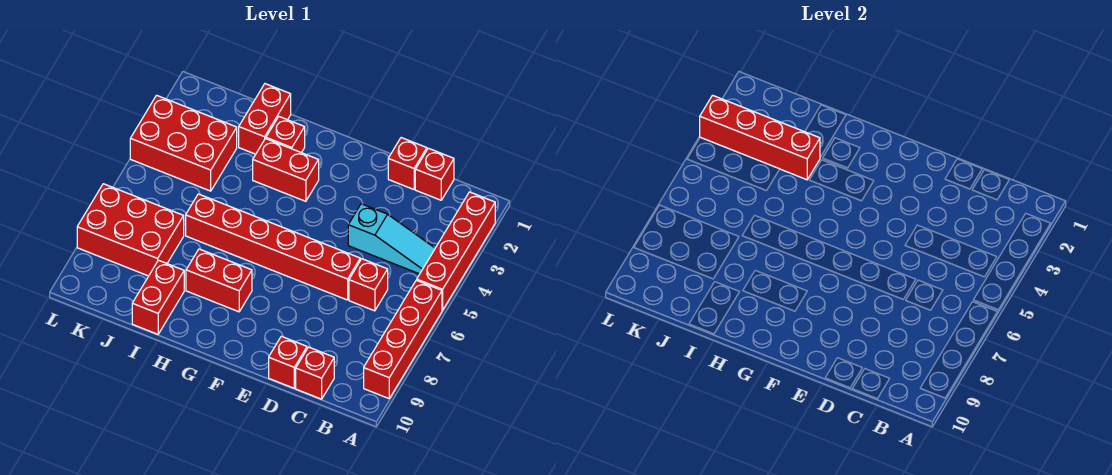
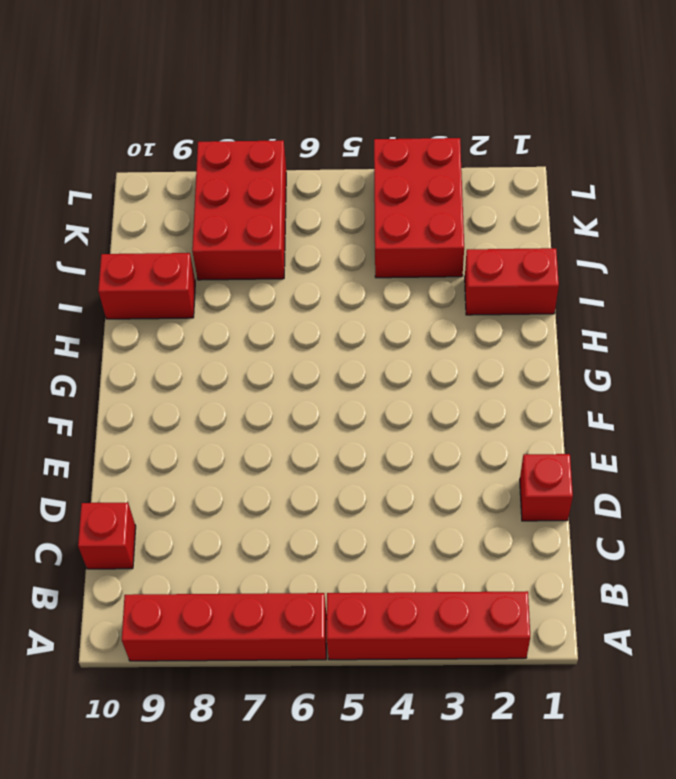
none -> cyan 1x3 slope [348,204,435,274]
none -> red 1x1 brick [415,148,454,200]
none -> red 1x1 brick [349,259,388,311]

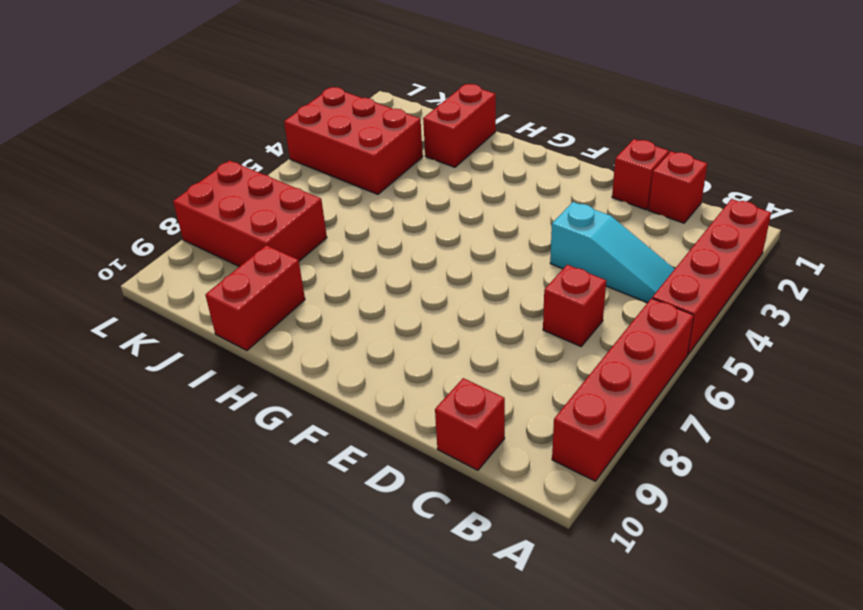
none -> red 1x6 brick [186,194,360,300]
none -> red 1x1 brick [269,336,307,388]
none -> red 1x2 brick [253,139,319,201]

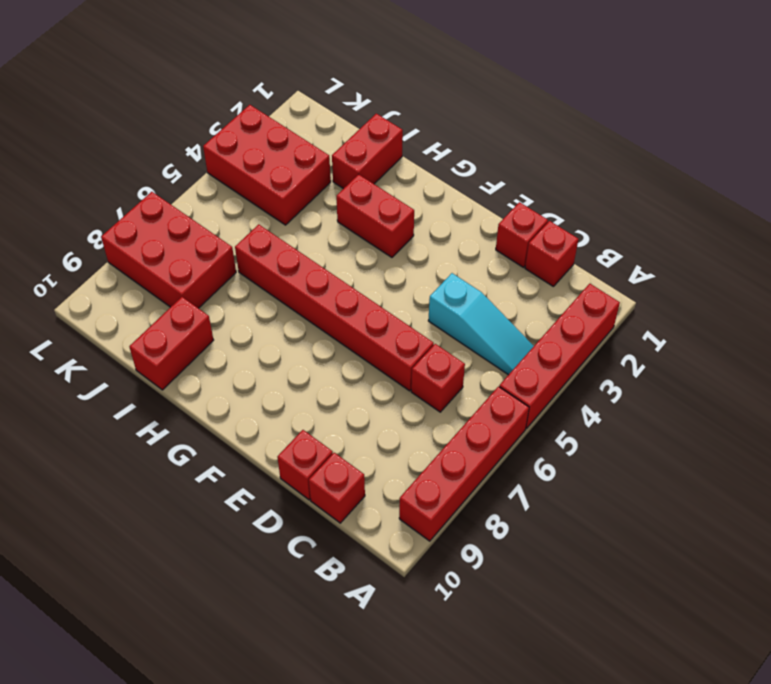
none -> red 1x2 brick [186,249,252,312]
none -> red 1x1 brick [266,117,305,153]
none -> red 1x4 brick [700,95,820,180]

